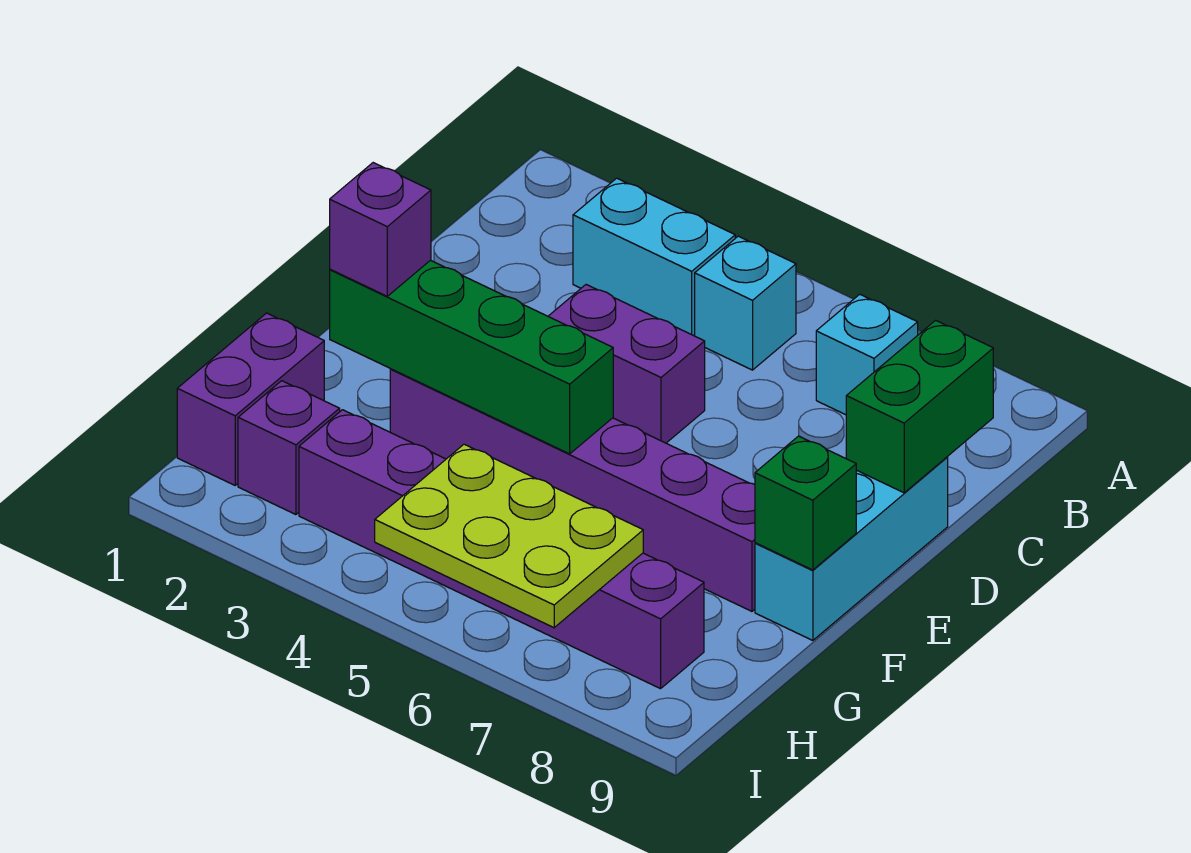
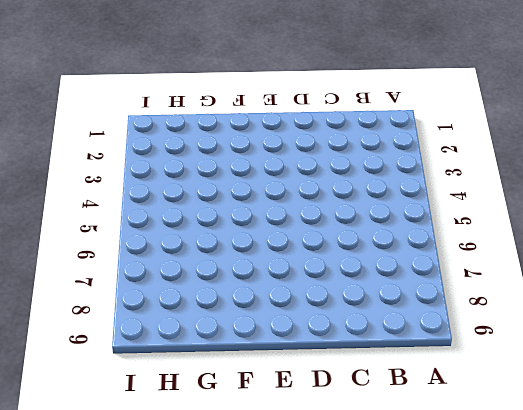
none -> cyan 1x2 brick [573,178,735,336]
none -> cyan 1x1 brick [695,236,796,370]
none -> cyan 1x1 brick [816,294,918,415]

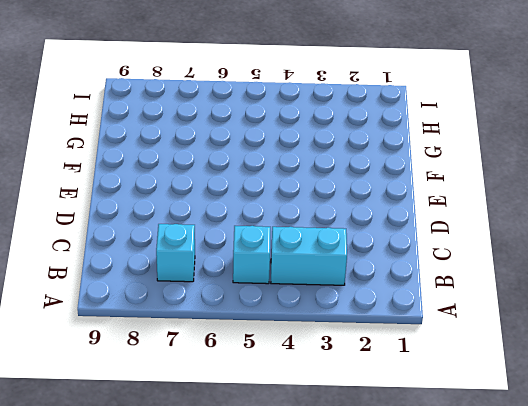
none -> purple 1x2 brick [548,285,705,443]
none -> cyan 1x3 brick [755,457,948,641]
none -> purple 1x6 brick [390,369,755,611]

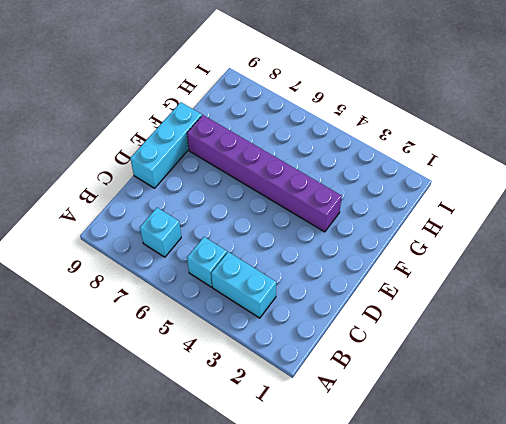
none -> purple 1x2 brick [548,285,705,443]
none -> purple 1x2 brick [177,313,324,485]
none -> purple 1x1 brick [238,381,340,515]

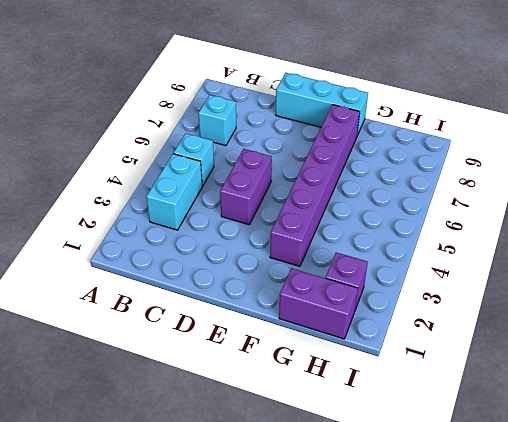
none -> purple 1x6 brick [299,410,704,689]
none -> green 1x2 brick [846,320,993,493]
none -> green 1x4 brick [330,260,613,454]

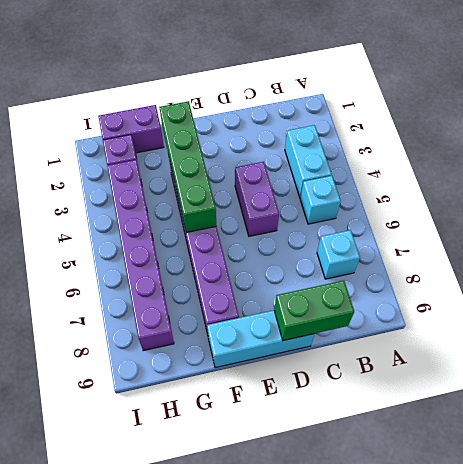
none -> green 1x1 brick [755,436,856,570]
none -> lime 2x3 plate [375,444,643,628]
none -> purple 1x1 brick [330,163,431,296]

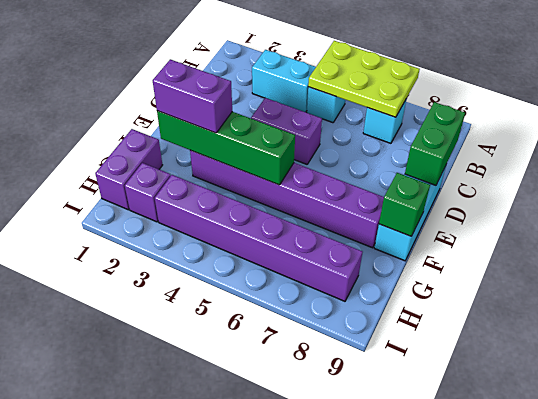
lime 2x3 plate [308,41,420,117] -> lime 2x3 plate moved to [375,444,643,628]
purple 1x2 brick [153,59,232,133] -> purple 1x1 brick [330,163,431,296]

